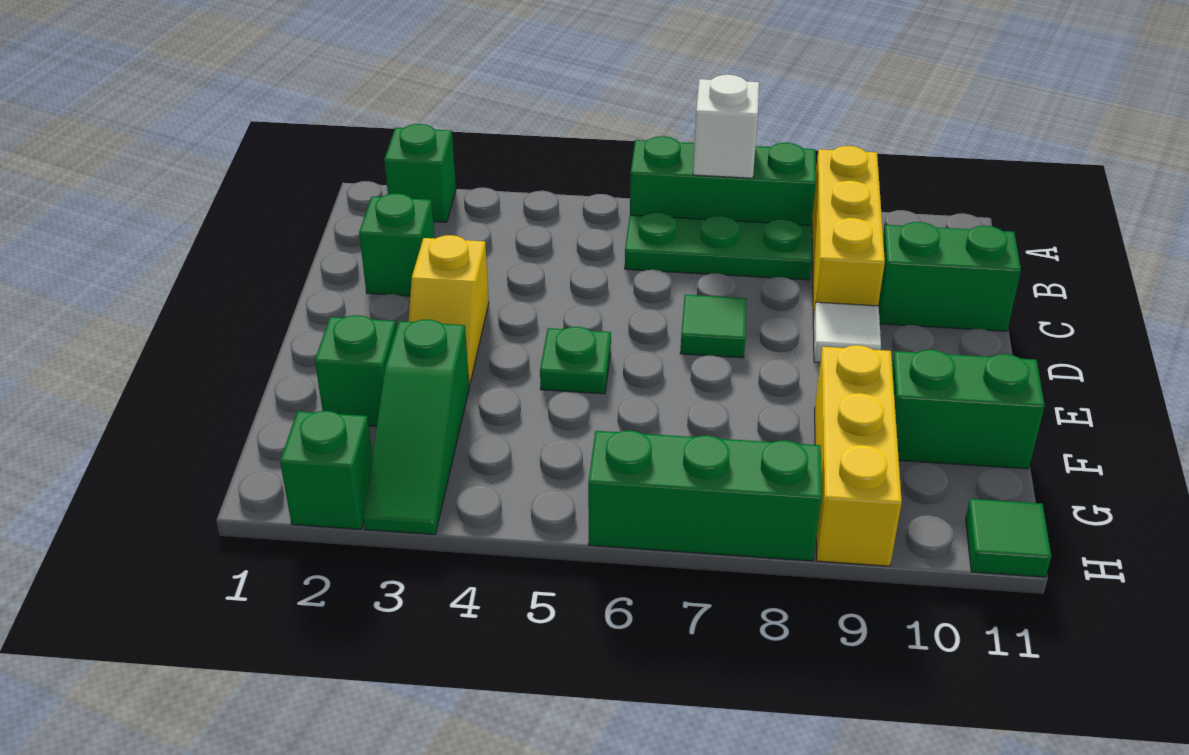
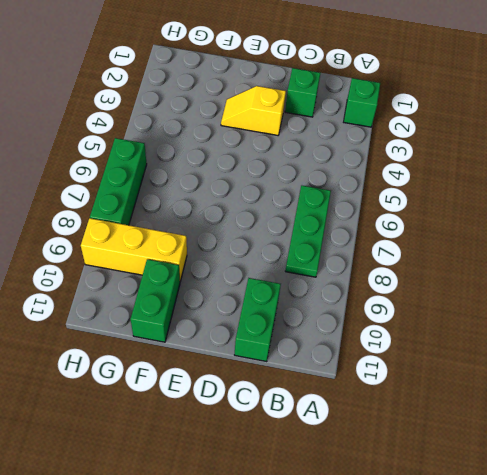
none -> green 1x3 brick [630,136,816,225]
none -> yellow 1x3 brick [812,146,885,320]
none -> green 1x1 tile [680,295,747,358]

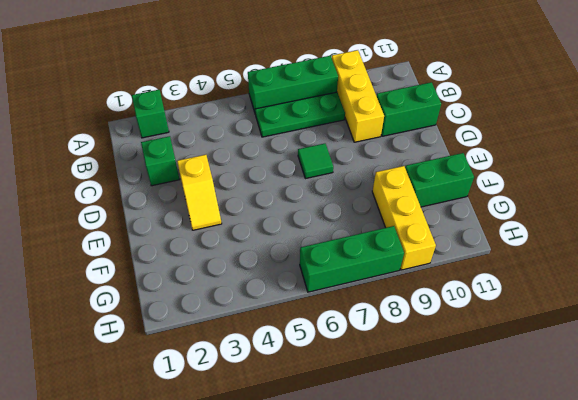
none -> white 1x1 tile [813,302,881,362]
none -> green 1x1 plate [540,327,611,394]
none -> green 1x1 brick [315,315,396,426]

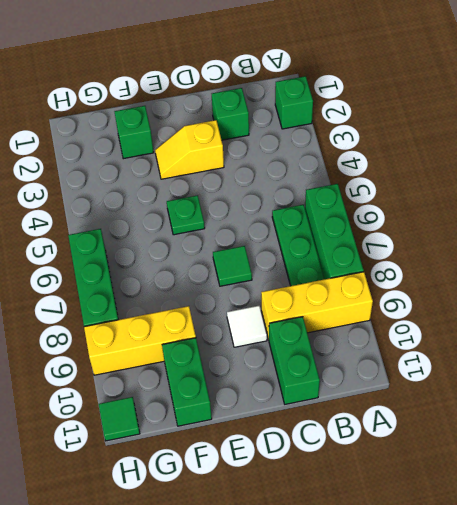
none -> green 1x3 slope [364,319,469,535]
none -> green 1x1 brick [280,411,373,529]
none -> white 1x1 brick [693,75,759,178]

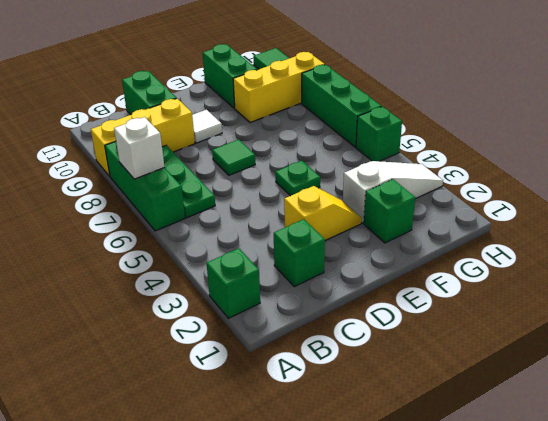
white 1x3 slope [343,161,443,223] -> green 1x3 slope [364,319,469,535]
green 1x1 brick [356,107,402,161] -> green 1x1 brick moved to [280,411,373,529]

